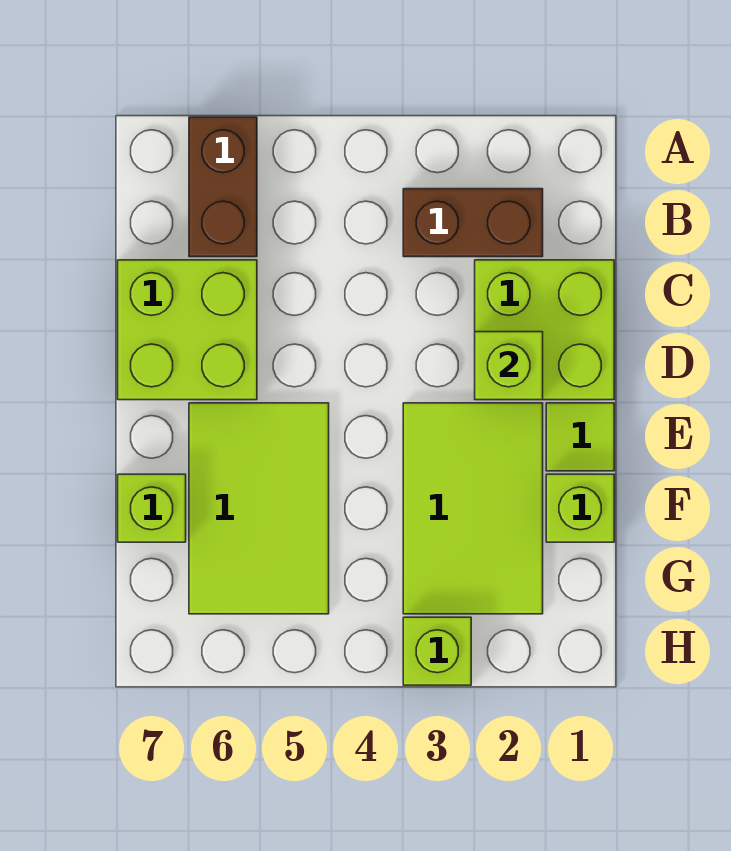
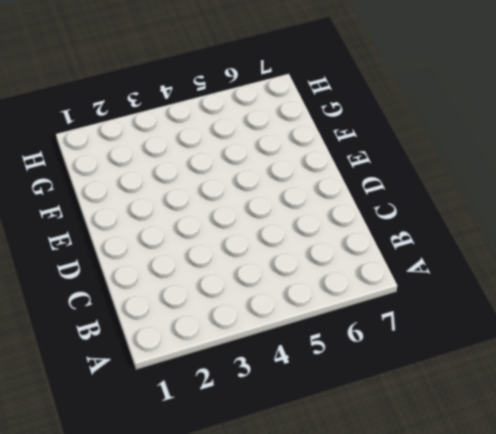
none -> brown 1x2 brick [189,117,257,257]
none -> brown 1x2 brick [403,189,543,257]

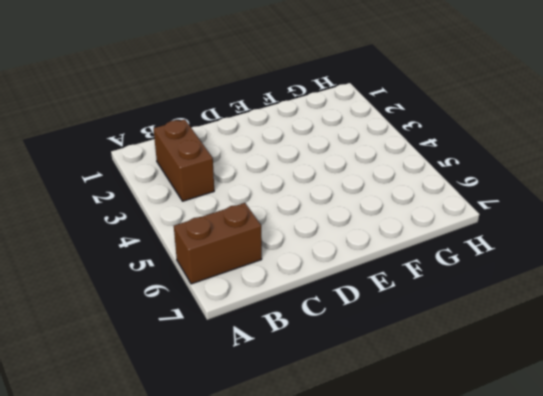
none -> lime 2x2 brick [475,260,614,400]
none -> lime 2x2 brick [118,260,257,400]

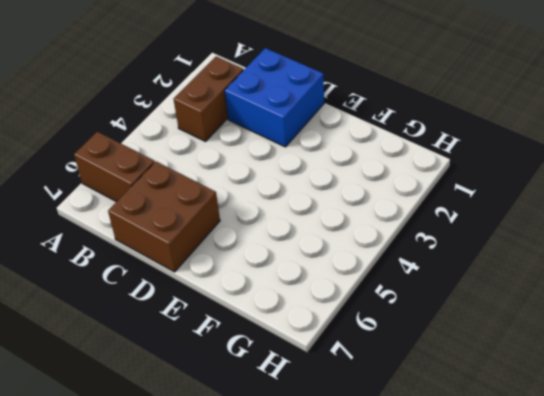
blue 2x2 brick [225,48,324,147] -> lime 2x2 brick [475,260,614,400]
brown 2x2 brick [108,162,220,272] -> lime 2x2 brick [118,260,257,400]
none -> lime 1x1 tile [546,403,614,471]
none -> lime 2x3 tile [403,403,543,614]

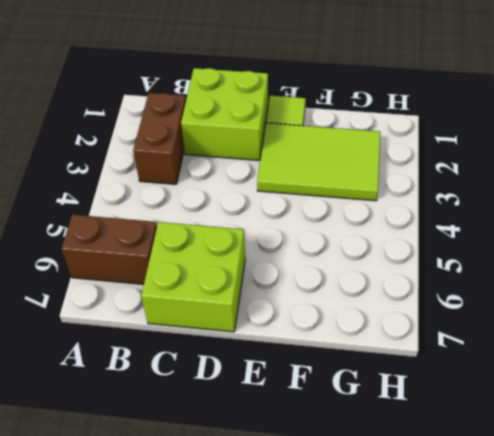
none -> lime 2x3 tile [189,403,329,614]
none -> lime 1x1 brick [546,474,614,542]

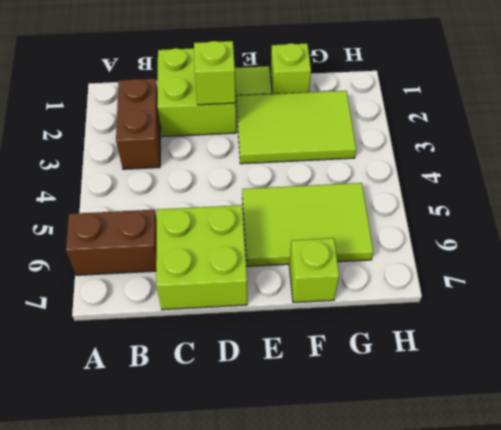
none -> lime 1x1 brick [403,617,471,685]

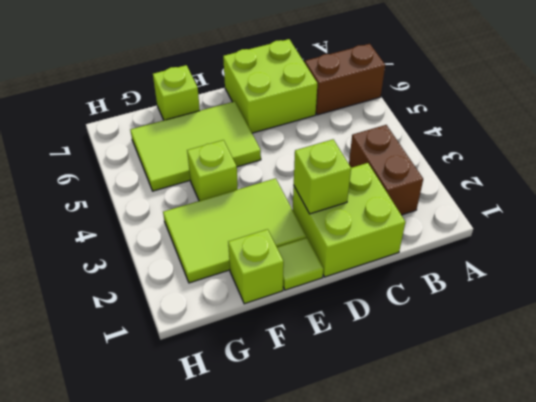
lime 1x1 brick [187,140,238,201] -> lime 1x1 brick moved to [403,617,471,685]

